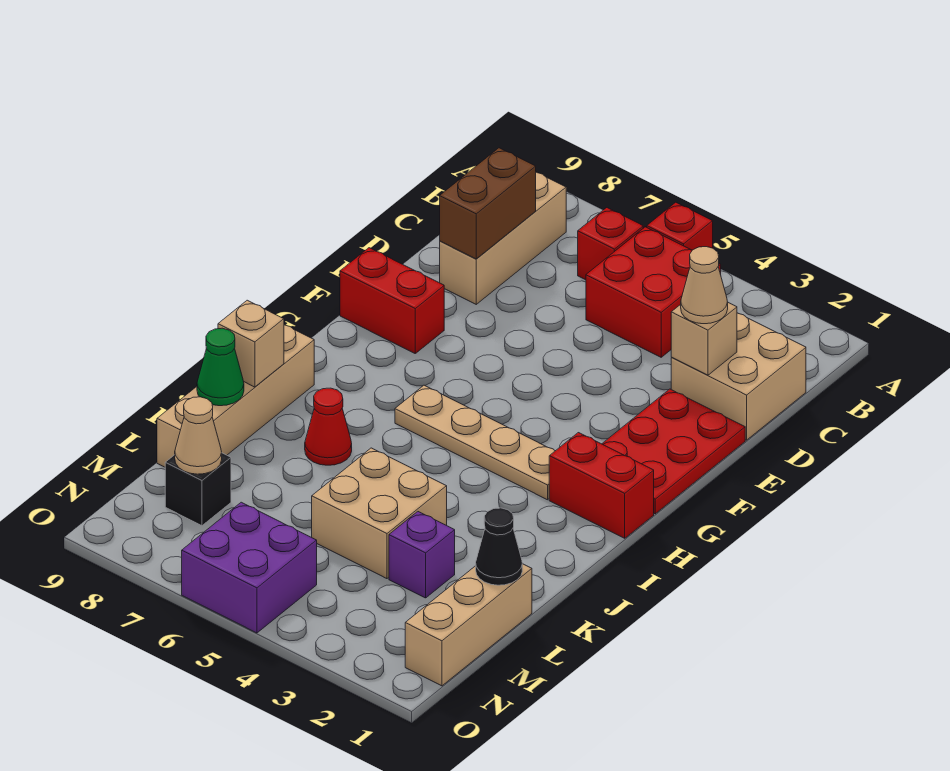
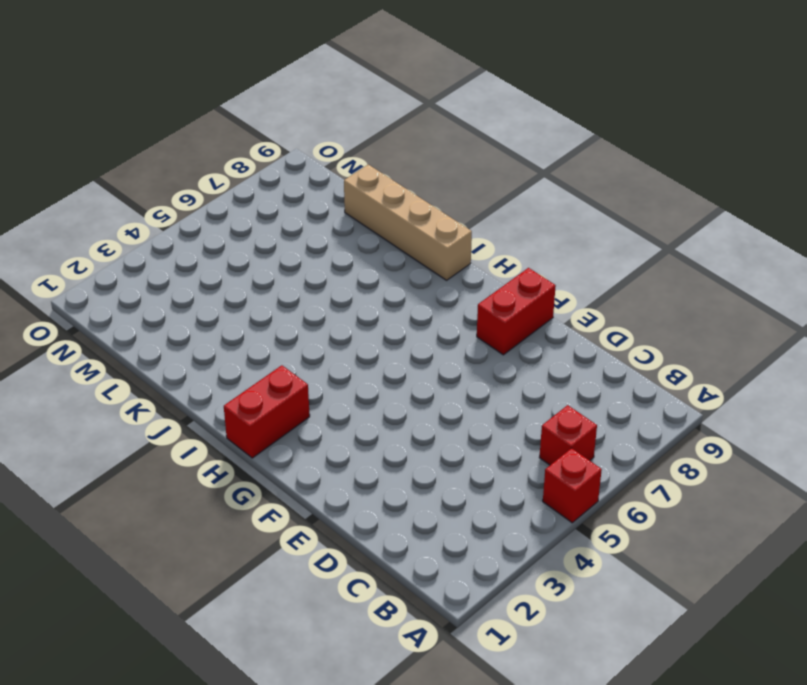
none -> red 2x2 brick [586,227,721,357]
none -> tan 1x3 brick [440,172,566,304]
none -> tan 2x2 brick [671,313,806,440]

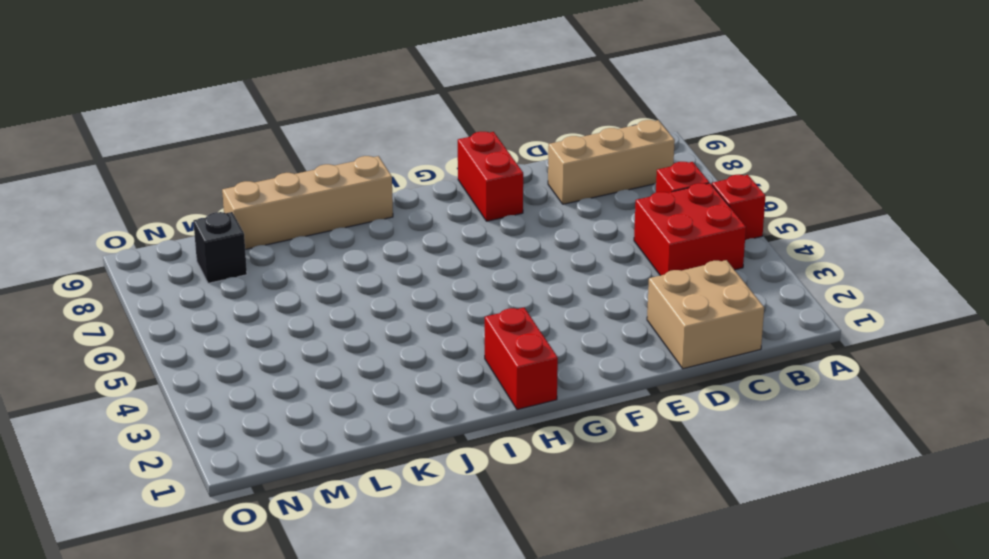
none -> red 2x3 plate [602,389,745,514]
none -> tan 1x4 plate [395,385,555,500]
none -> red 1x1 cone [305,388,352,465]

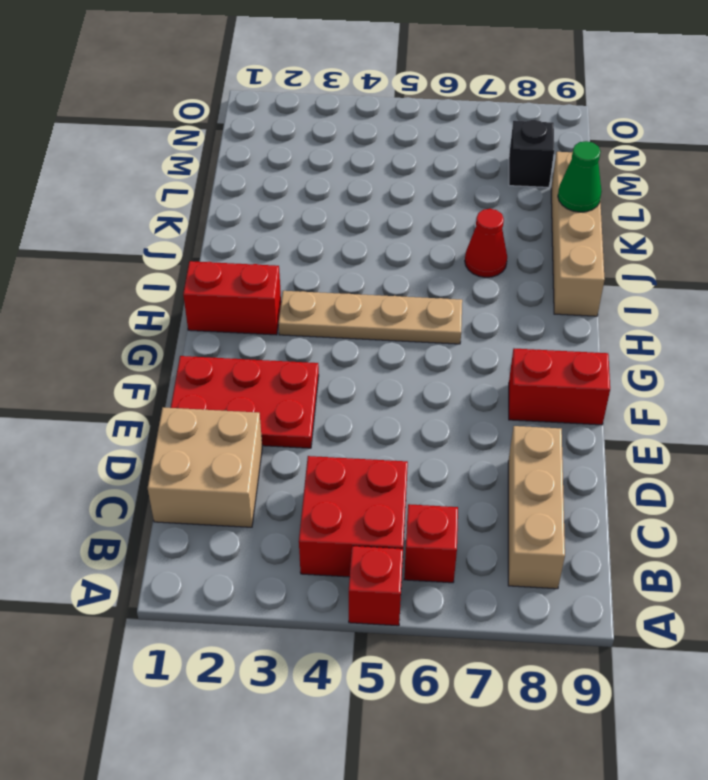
red 2x3 plate [171,356,319,448] -> red 2x3 plate turned to [602,389,745,514]
none -> tan 2x2 brick [312,448,447,579]
none -> tan 1x3 brick [405,564,532,686]
none -> purple 1x1 brick [389,512,455,598]

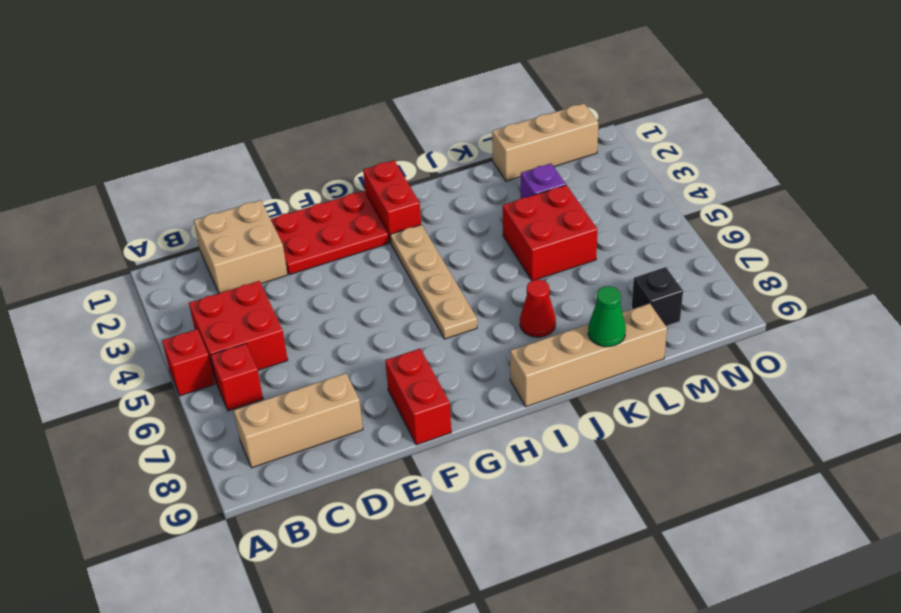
red 2x2 brick [503,185,598,281] -> tan 2x2 brick [312,448,447,579]
none -> purple 2x2 brick [182,502,317,633]
none -> brown 1x2 brick [440,148,536,259]
none -> tan 1x1 brick [671,303,737,375]

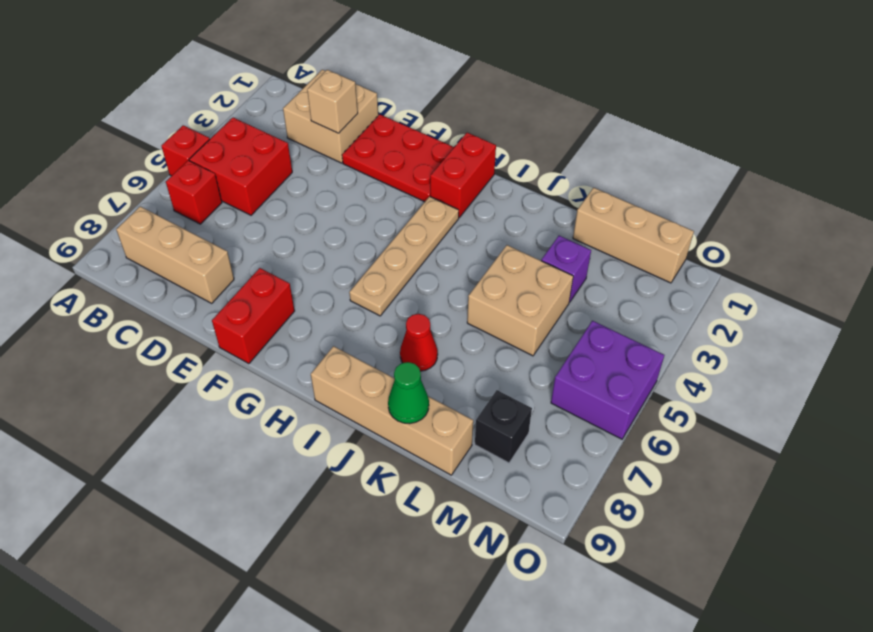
none -> brown 1x2 brick [440,148,536,259]
none -> tan 1x1 brick [218,300,284,387]
none -> black 1x1 cone [476,508,522,585]

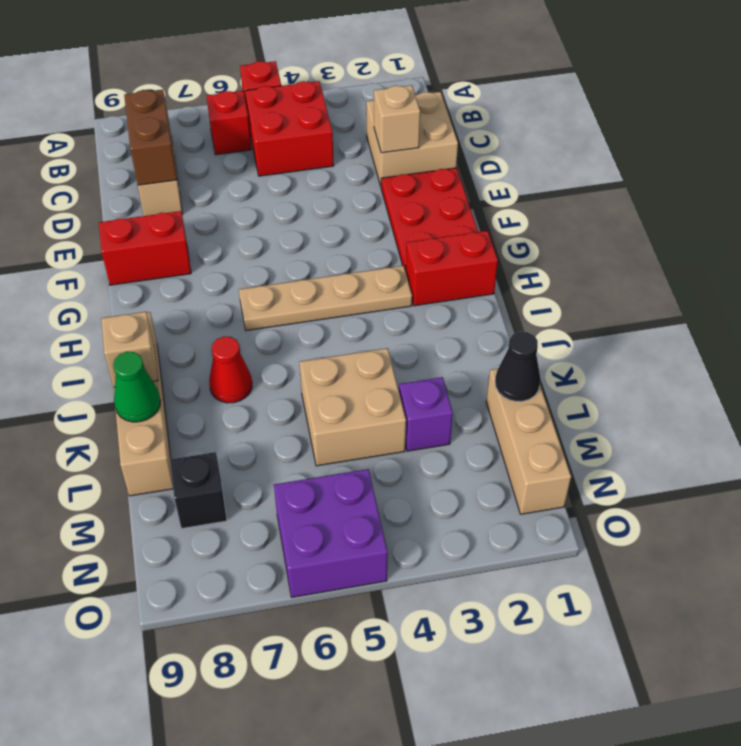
none -> tan 1x1 cone [175,397,222,474]
none -> tan 1x1 cone [681,247,728,324]

